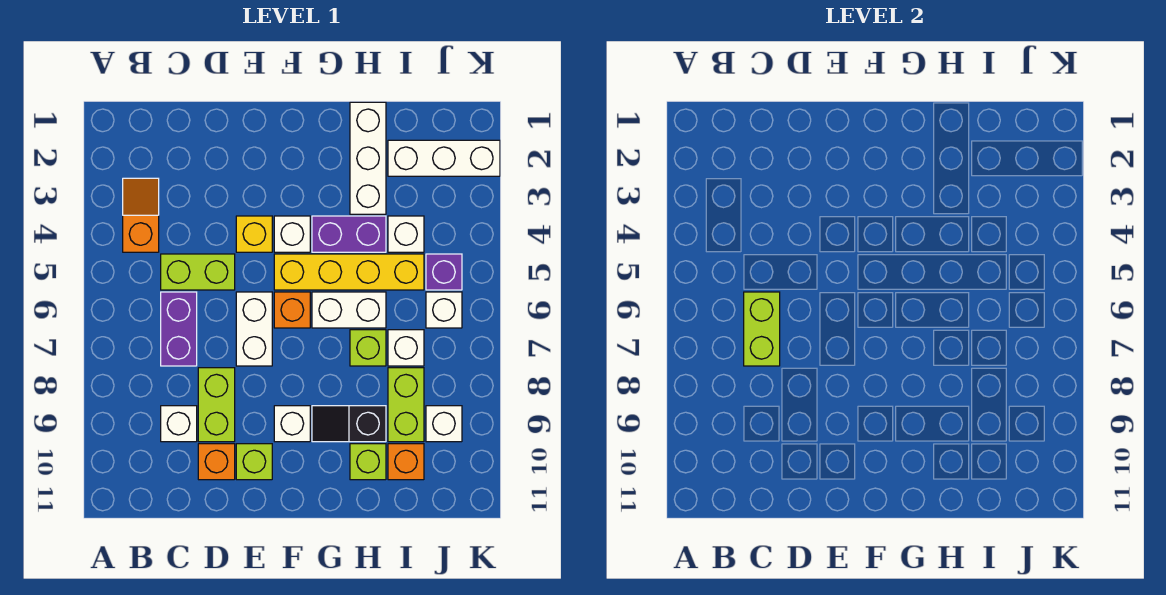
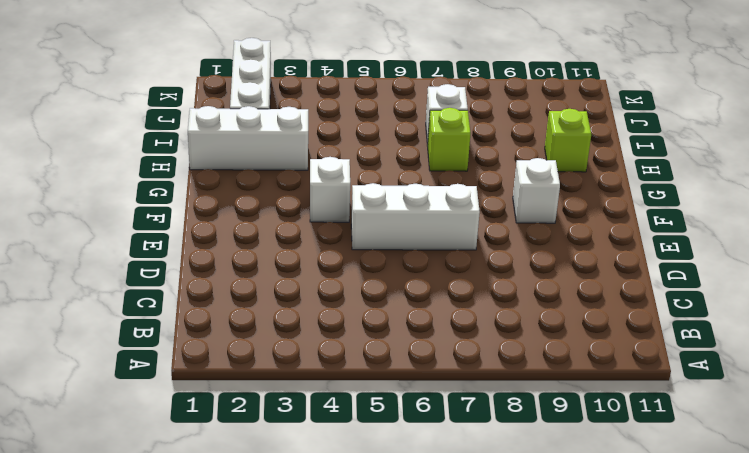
white 1x3 brick [351,183,480,250] -> white 1x2 brick [236,292,272,366]
none -> orange 1x2 slope [123,178,159,252]
none -> lime 1x2 brick [161,254,235,290]
none -> purple 1x2 brick [161,292,197,366]

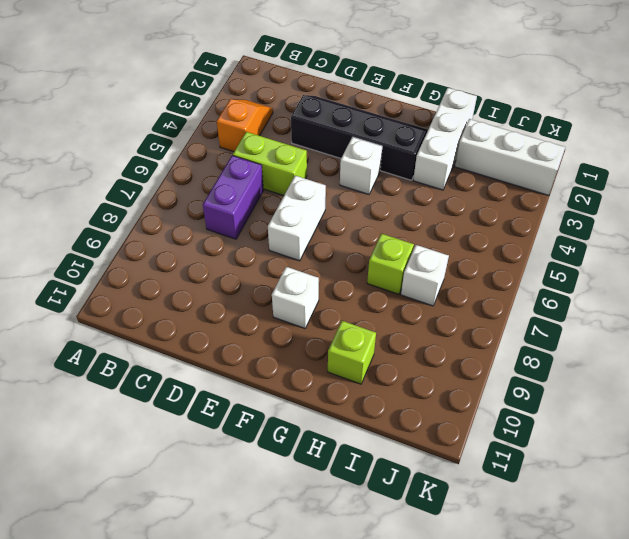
black 2x4 slope [291,95,428,180] -> none
none -> white 1x1 brick [161,406,197,442]
none -> lime 1x2 brick [198,368,235,442]
none -> orange 1x1 brick [198,444,235,480]

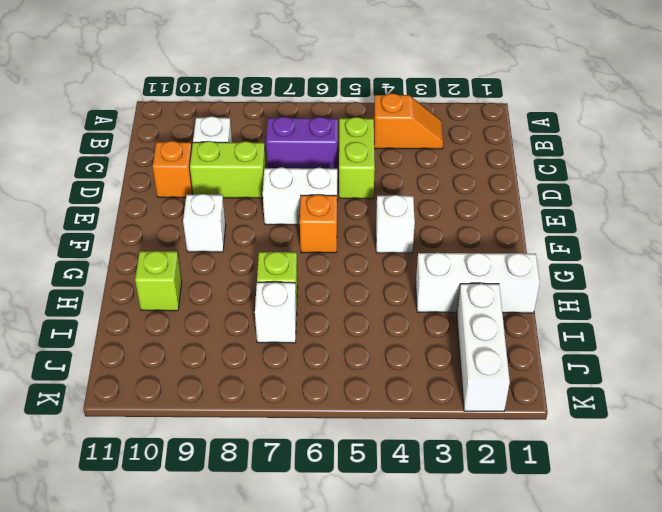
none -> yellow 1x1 brick [236,216,272,252]
none -> lime 1x1 brick [236,444,272,480]
none -> yellow 1x4 brick [274,254,424,290]

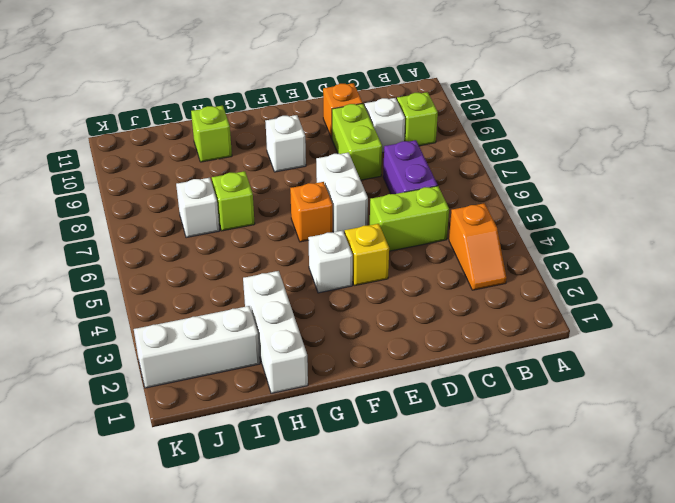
lime 1x1 brick [397,92,438,146] -> lime 1x1 brick moved to [236,444,272,480]
none -> yellow 1x4 brick [274,254,424,290]
none -> purple 1x2 brick [312,216,386,252]
none -> white 1x2 brick [312,292,386,328]

